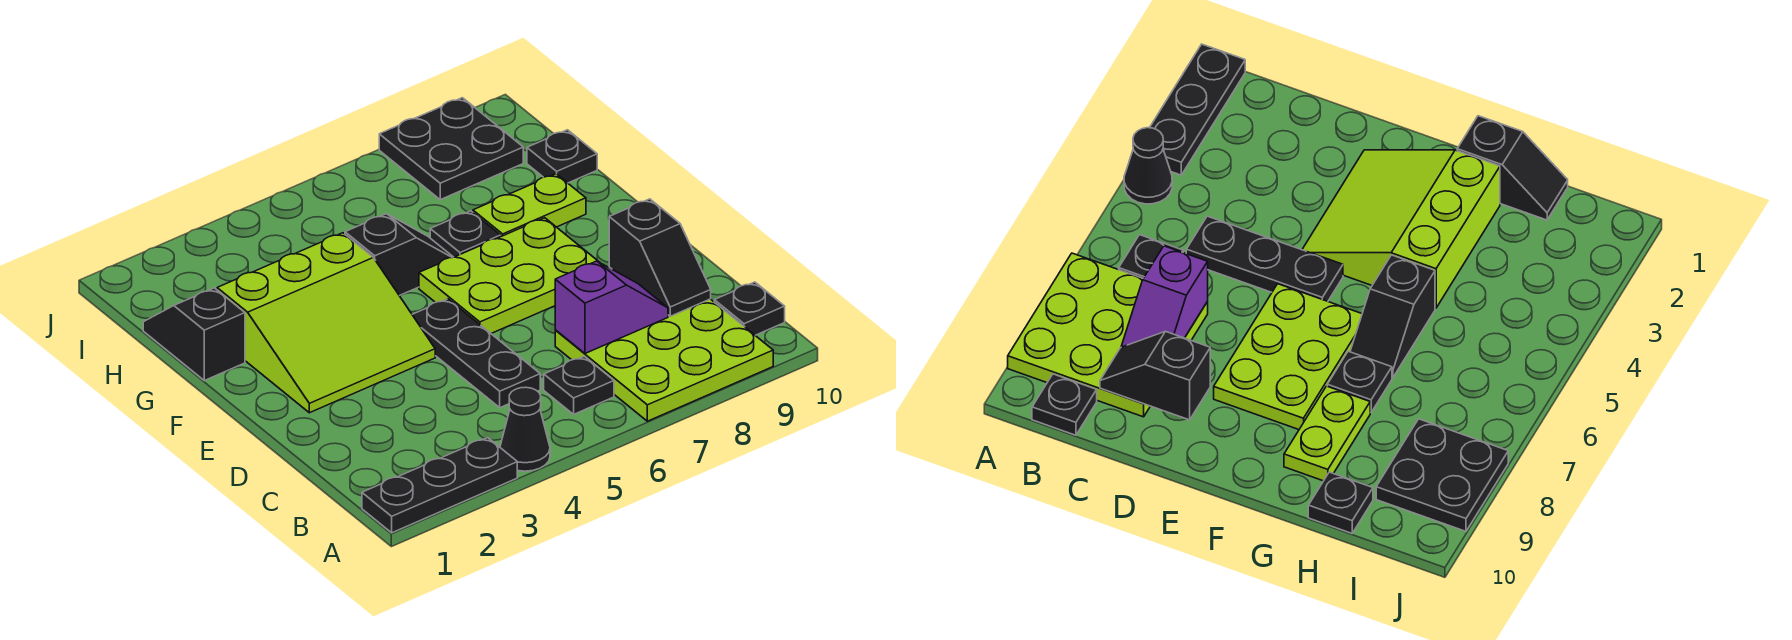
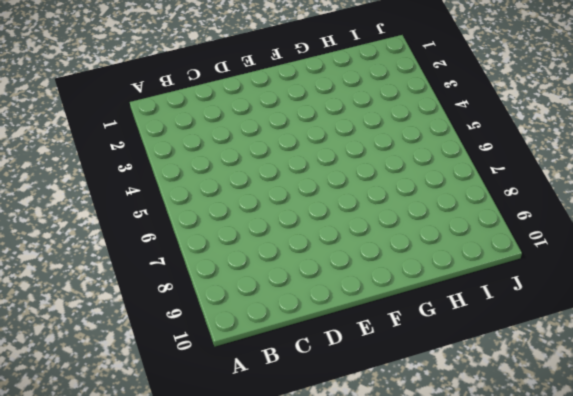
none -> black 1x3 plate [362,438,517,533]
none -> black 1x1 cone [500,387,550,471]
none -> lime 3x3 plate [555,299,773,421]

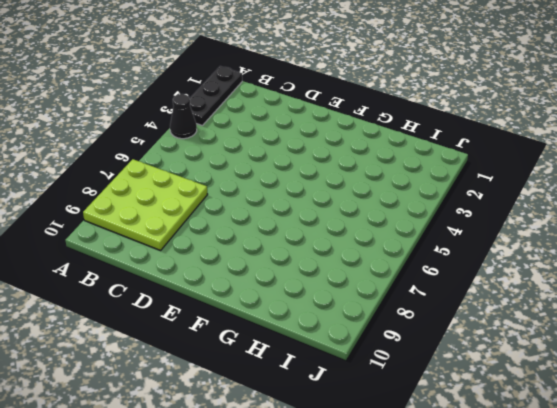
none -> black 1x1 plate [544,356,614,414]
none -> black 1x1 plate [714,282,785,335]
none -> black 1x3 plate [412,299,540,408]

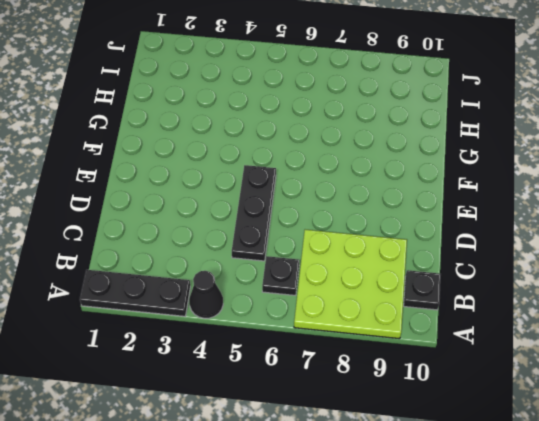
none -> lime 3x3 slope [217,233,435,413]
none -> lime 2x3 plate [419,218,599,333]
none -> black 1x2 slope [143,288,245,381]

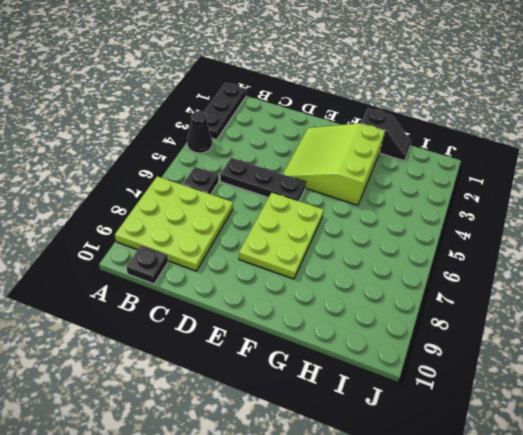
none -> black 1x2 slope [345,214,453,296]
none -> black 1x1 plate [430,211,501,257]
none -> lime 1x2 plate [473,174,586,236]

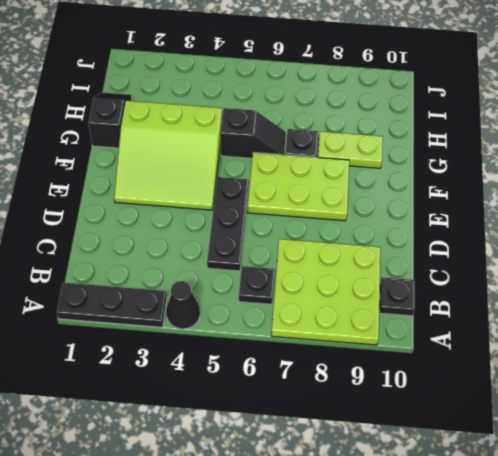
none -> black 1x1 plate [527,130,597,183]
none -> black 2x2 plate [379,98,523,200]
none -> purple 1x2 slope [555,261,668,353]

